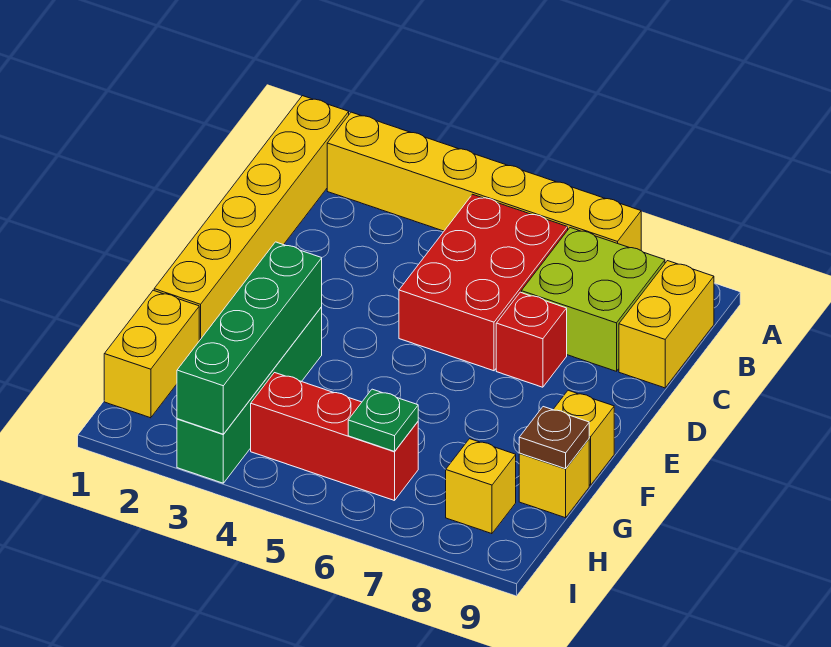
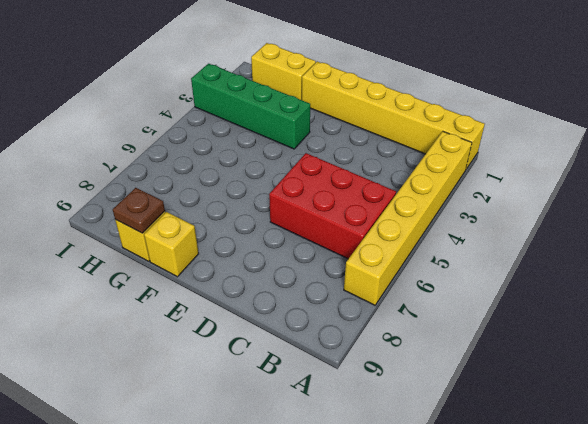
none -> lime 2x2 brick [521,228,665,371]
none -> yellow 1x2 brick [619,261,714,388]
none -> red 1x1 brick [496,292,567,387]

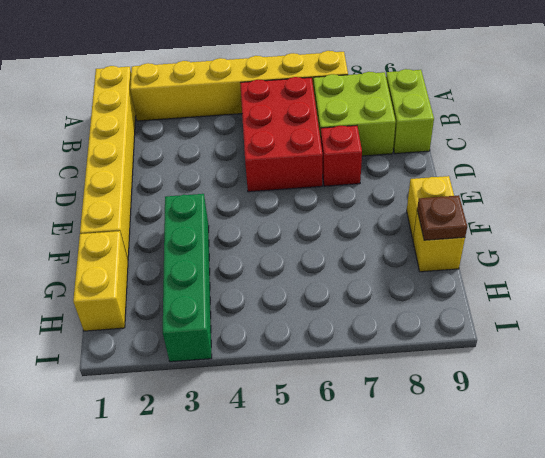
lime 1x2 brick [386,69,434,154] -> yellow 1x2 brick [619,261,714,388]
none -> red 1x3 brick [251,373,418,501]
none -> yellow 1x1 brick [446,439,516,534]
none -> green 1x4 brick [177,242,322,434]

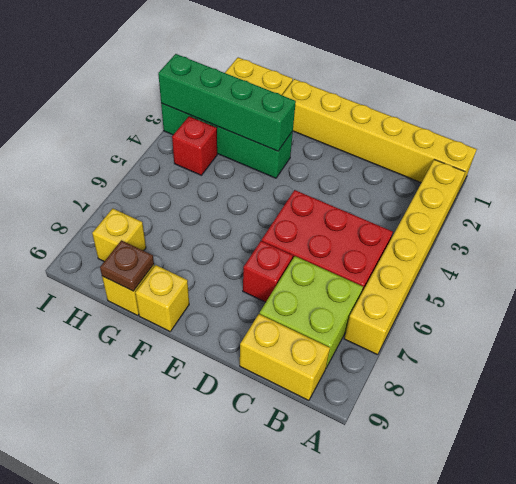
red 1x1 brick [172,116,217,175] -> red 1x3 brick [251,373,418,501]
none -> green 1x1 plate [348,389,418,451]

